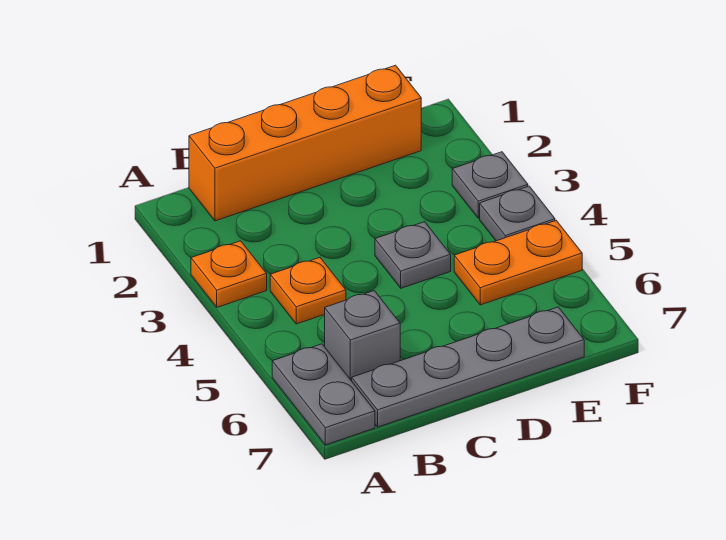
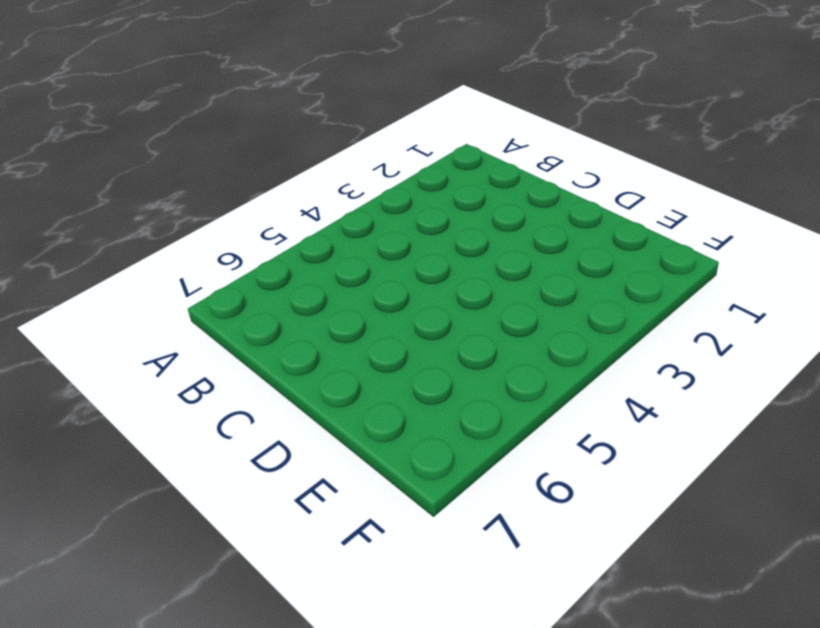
none -> orange 1x1 plate [191,241,267,307]
none -> grey 1x2 plate [272,344,375,445]

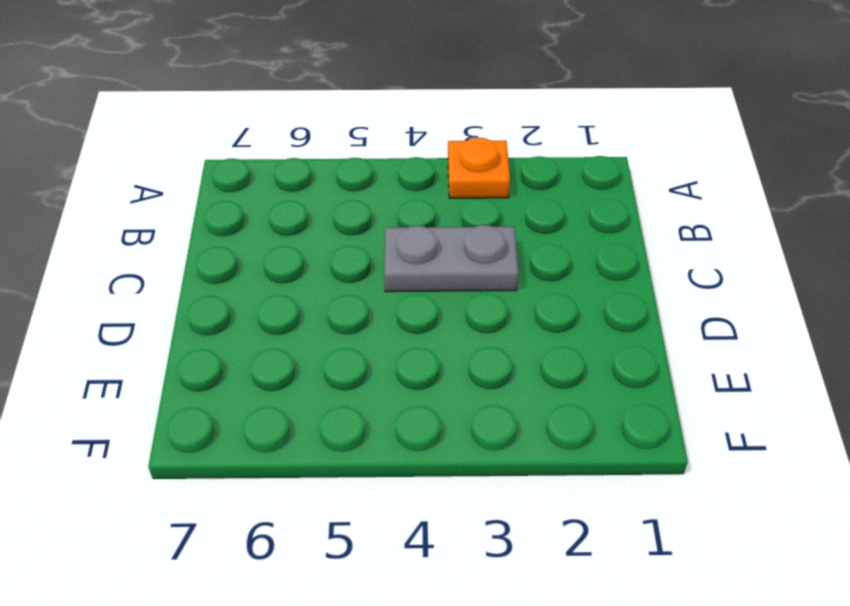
grey 1x2 plate [384,225,519,292] -> grey 1x2 plate moved to [272,344,375,445]
none -> orange 1x4 brick [189,65,421,221]
none -> orange 1x1 plate [270,257,346,324]

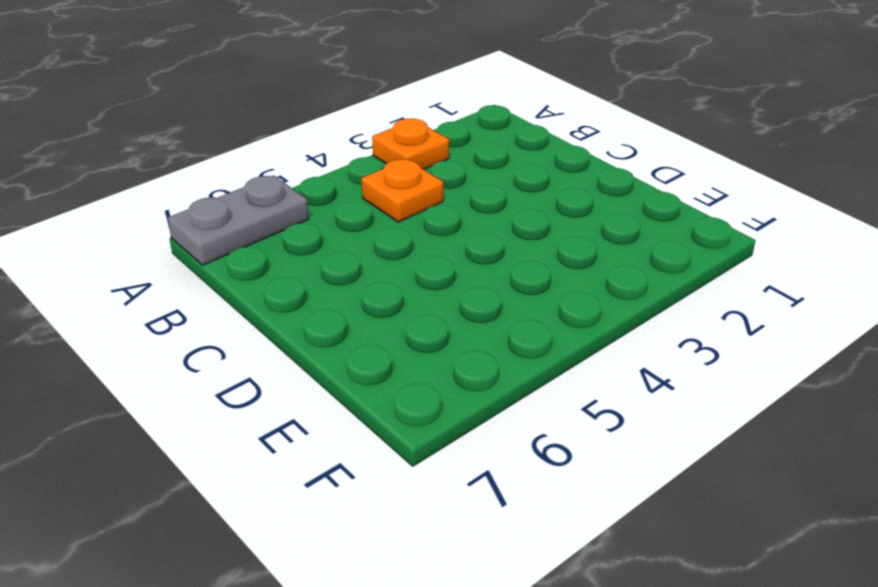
none -> orange 1x4 brick [189,65,421,221]
none -> grey 1x1 brick [325,291,400,381]

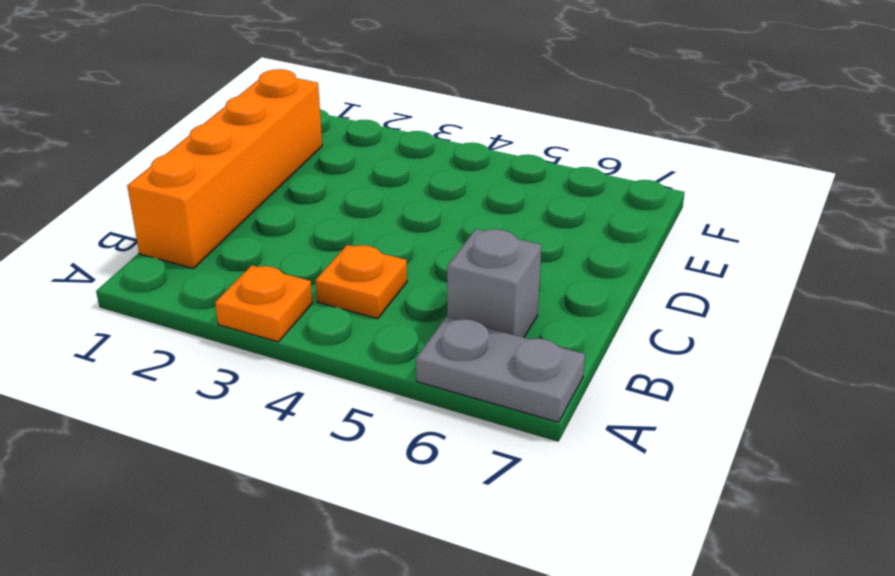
none -> grey 1x4 plate [352,307,584,427]
none -> grey 1x1 plate [375,222,451,288]

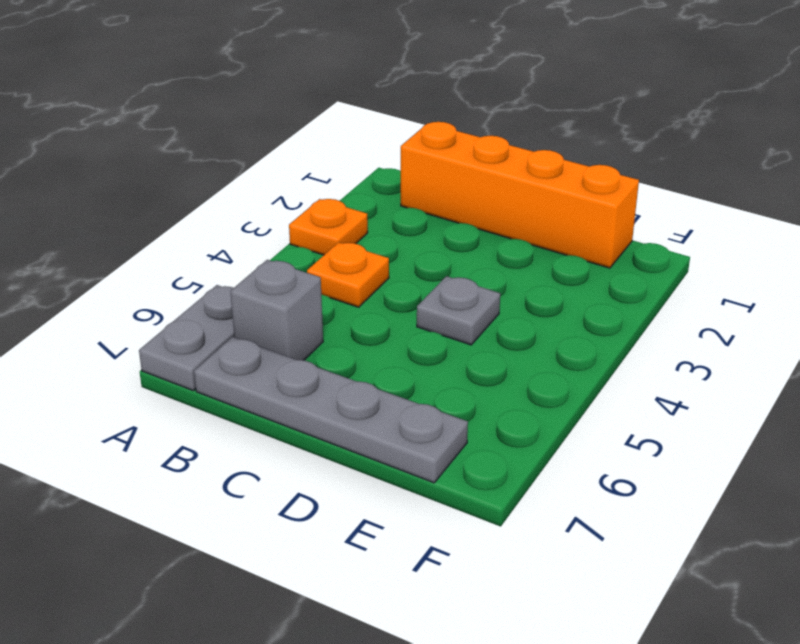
none -> orange 1x2 plate [454,221,582,305]
none -> grey 1x1 plate [452,152,528,218]

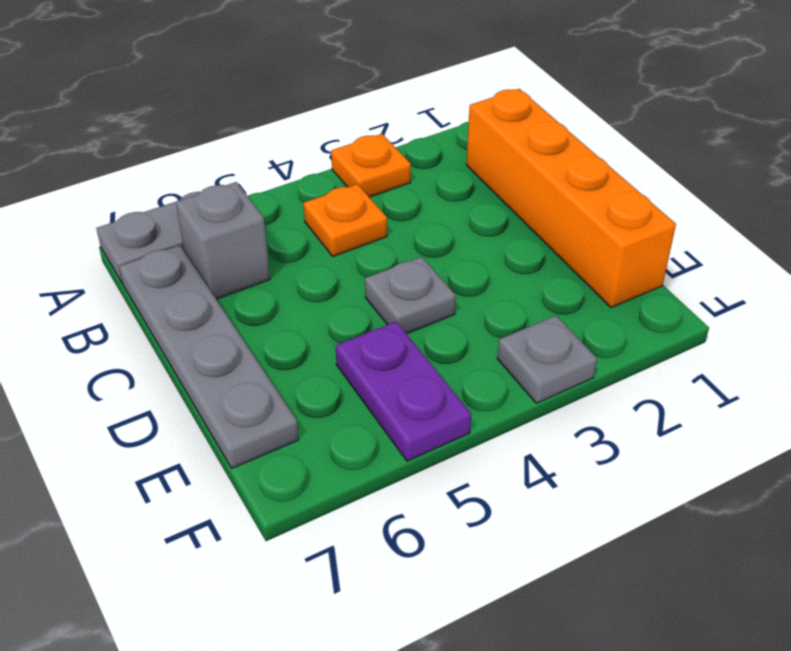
purple 1x2 plate [336,322,471,461] -> orange 1x2 plate [454,221,582,305]
none -> grey 1x1 plate [480,186,555,241]

